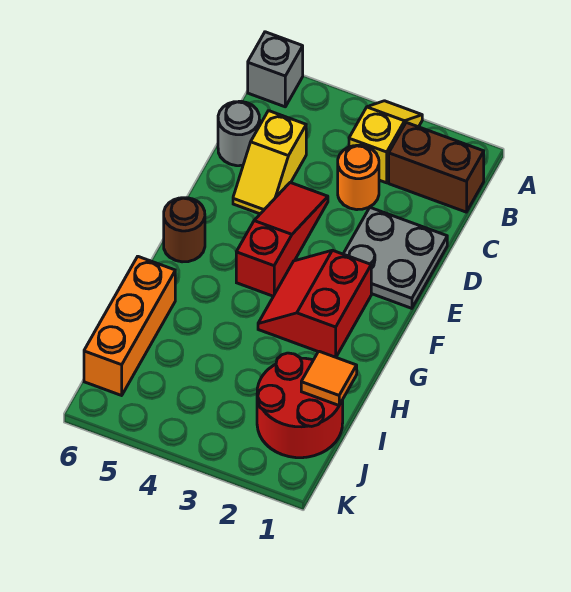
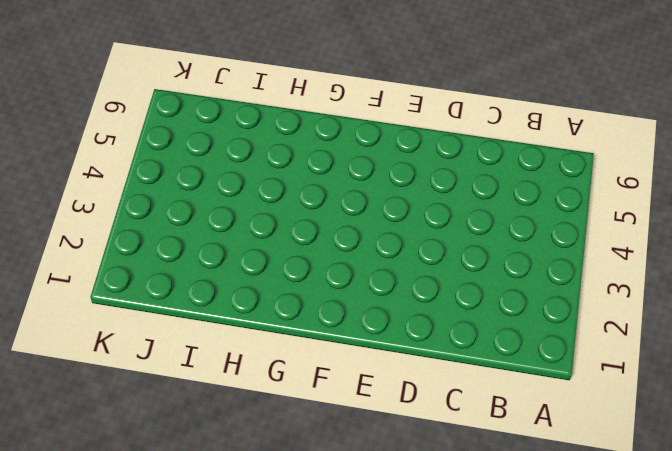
none -> yellow 1x2 slope [349,101,422,183]
none -> grey 1x1 brick [248,32,303,107]
none -> brown 1x2 brick [389,123,484,212]

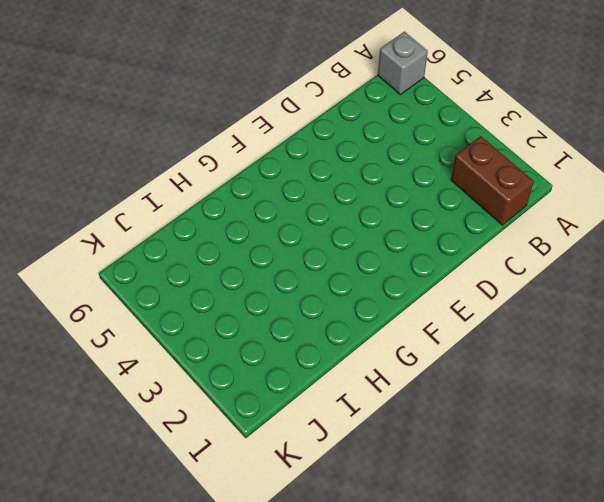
none -> yellow 1x2 slope [349,101,422,183]
none -> orange 1x1 round brick [338,145,379,210]
none -> yellow 1x2 slope [233,111,306,214]

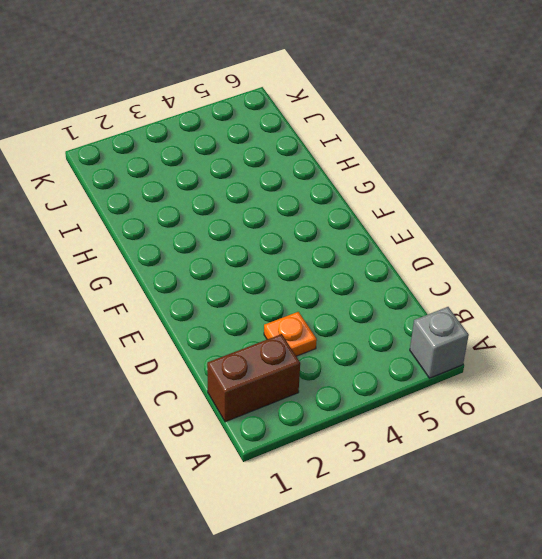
orange 1x1 plate [264,312,317,356] -> orange 1x1 round brick [338,145,379,210]
none -> yellow 1x2 slope [349,101,422,183]
none -> yellow 1x2 slope [233,111,306,214]
none -> grey 1x1 round brick [218,101,260,166]

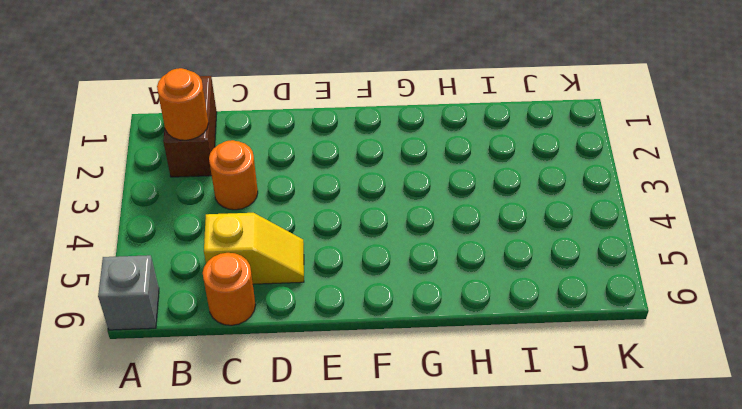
orange 1x1 round brick [157,68,209,140] -> none
orange 1x1 round brick [203,253,255,325] -> grey 1x1 round brick [218,101,260,166]
none -> yellow 1x2 slope [349,101,422,183]
none -> grey 2x2 plate [343,208,447,308]
none -> red 1x3 slope [236,183,328,296]

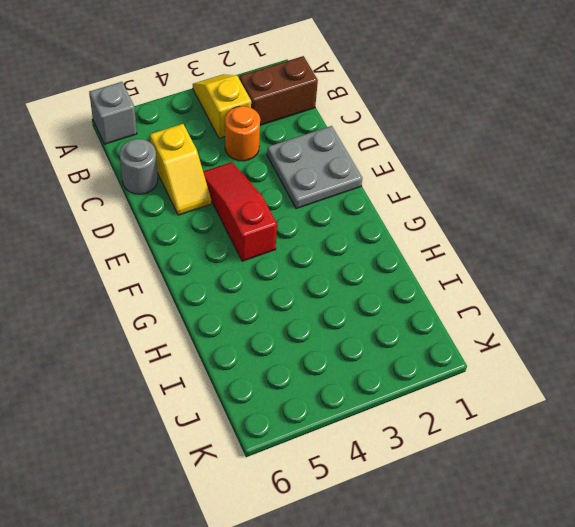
none -> red 2x2 slope [258,250,371,357]
none -> brown 1x1 round brick [164,198,205,262]
none -> orange 1x3 brick [84,257,175,395]

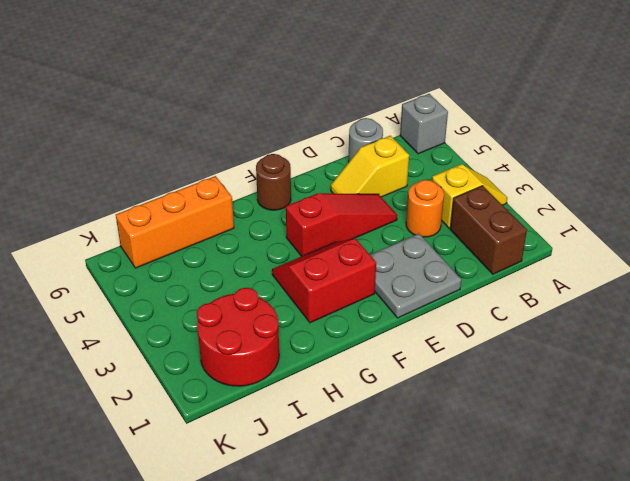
none -> orange 1x1 tile [301,351,357,405]

